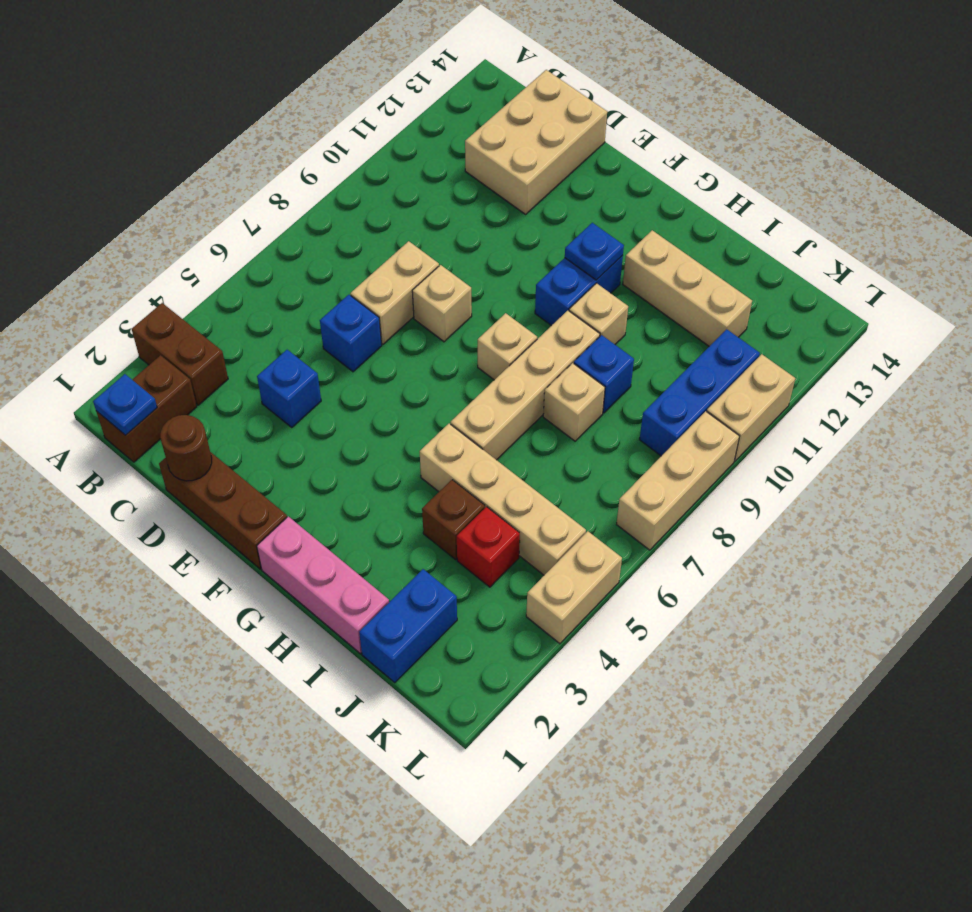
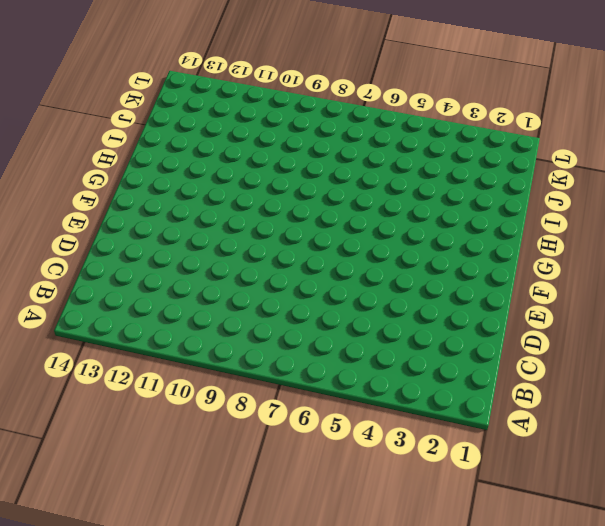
none -> brown 1x2 brick [132,303,228,405]
none -> brown 1x2 brick [96,355,197,462]
none -> tan 2x3 brick [465,70,607,214]

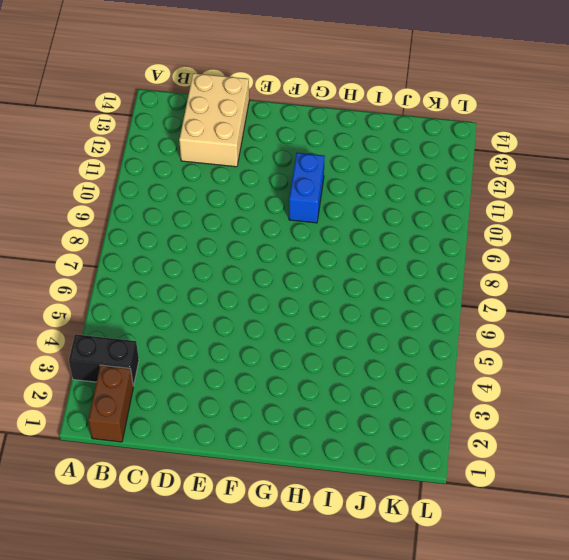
black 1x2 brick [69,334,139,386] -> brown 1x2 brick [132,303,228,405]
none -> brown 1x3 brick [159,452,287,569]
none -> blue 1x1 brick [257,350,321,428]
none -> blue 1x1 brick [320,295,382,372]

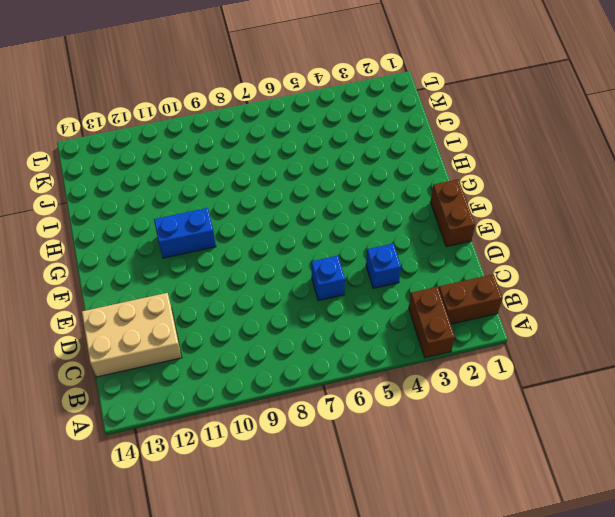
brown 1x2 brick [430,179,475,247] -> brown 1x3 brick [159,452,287,569]
none -> tan 1x2 brick [350,241,439,344]
none -> tan 1x1 brick [412,265,472,342]
none -> pink 1x3 brick [257,516,389,654]

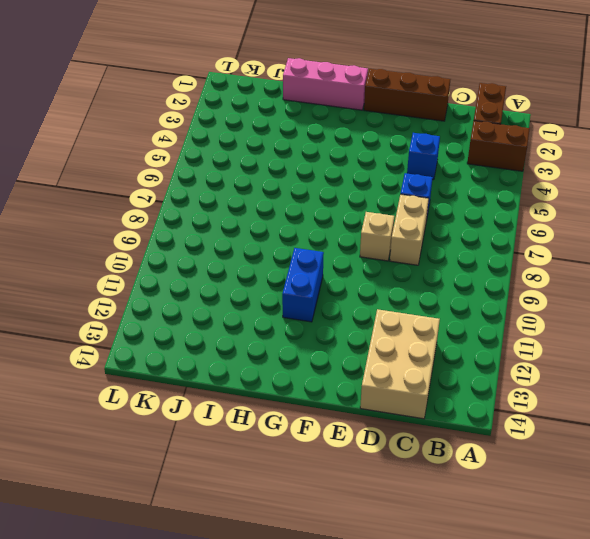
none -> tan 1x1 brick [478,313,537,380]
none -> tan 1x4 brick [420,424,586,575]
none -> tan 1x4 brick [450,311,600,460]

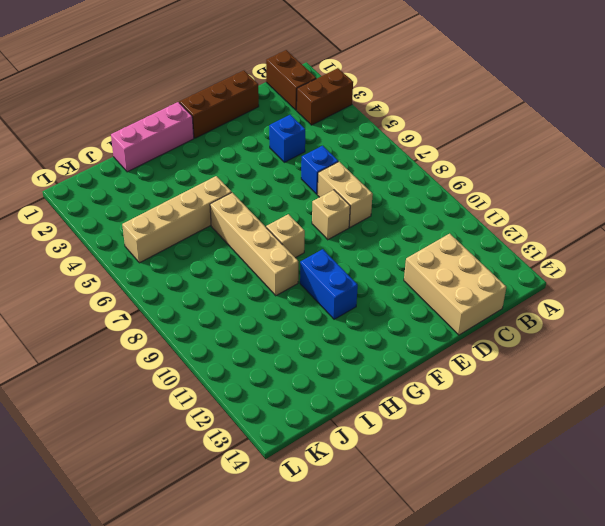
none -> tan 1x1 brick [569,283,628,344]
none -> tan 1x3 brick [623,230,752,346]
none -> brown 1x1 brick [422,480,485,559]

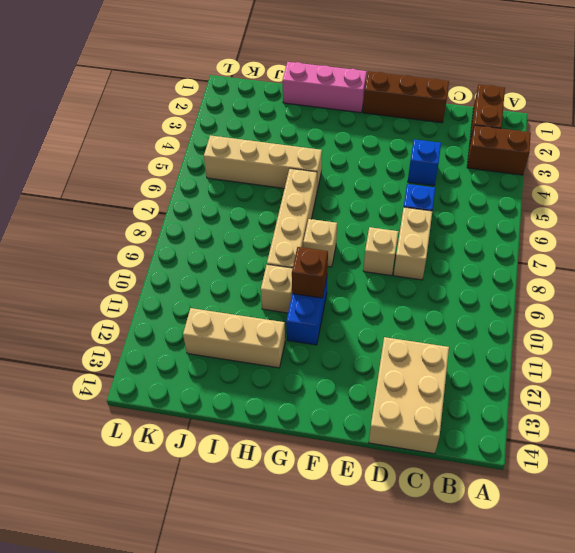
brown 1x1 brick [292,247,328,298] -> brown 1x1 brick moved to [422,480,485,559]
none -> tan 1x1 brick [543,363,605,441]
none -> blue 1x1 brick [574,335,634,413]
none -> blue 1x2 brick [359,569,457,683]

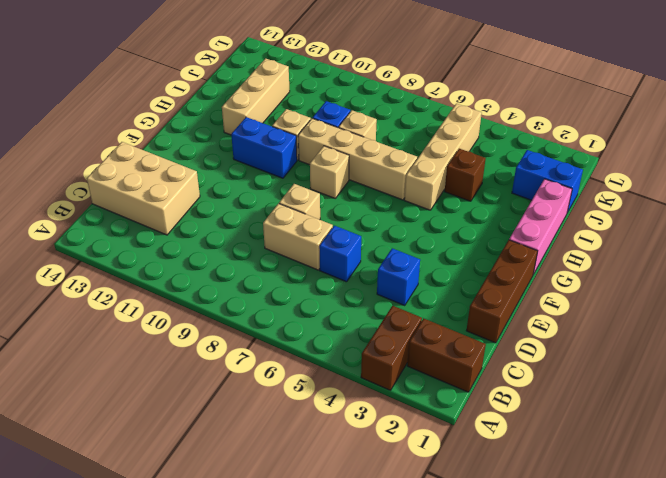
none -> red 1x1 brick [457,507,520,587]
none -> blue 1x3 brick [640,329,760,456]
none -> tan 1x2 brick [526,531,622,644]

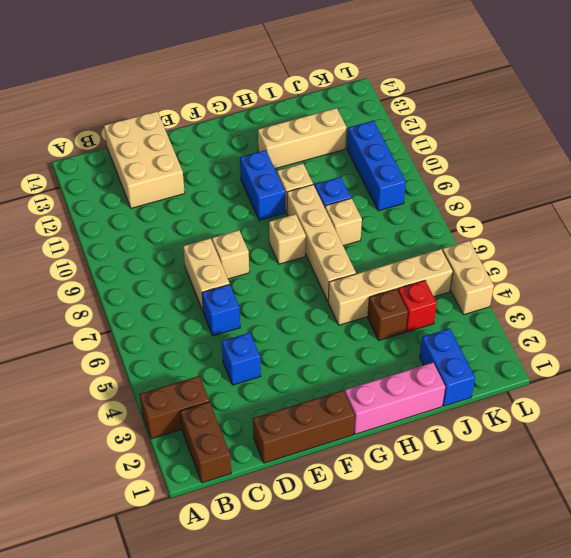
none -> tan 1x3 brick [616,411,740,550]
none -> tan 1x2 brick [707,354,795,461]
none -> blue 1x1 plate [93,374,157,435]

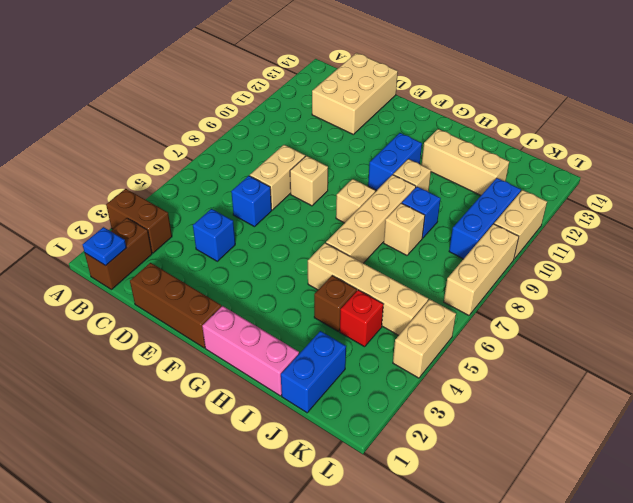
none -> brown 1x1 round brick [160,415,212,481]
none -> blue 1x1 plate [565,223,624,280]

